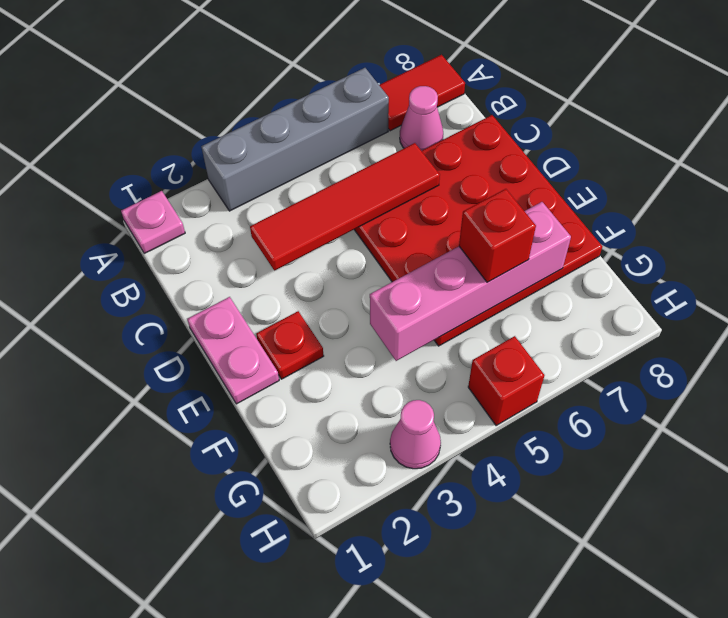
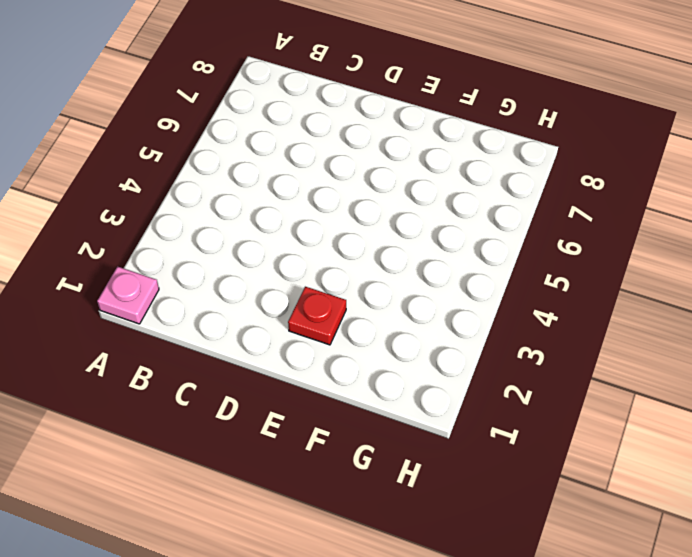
none -> grey 1x4 brick [201,68,389,211]
none -> red 1x2 tile [379,55,465,131]
none -> pink 1x1 cone [400,86,443,151]

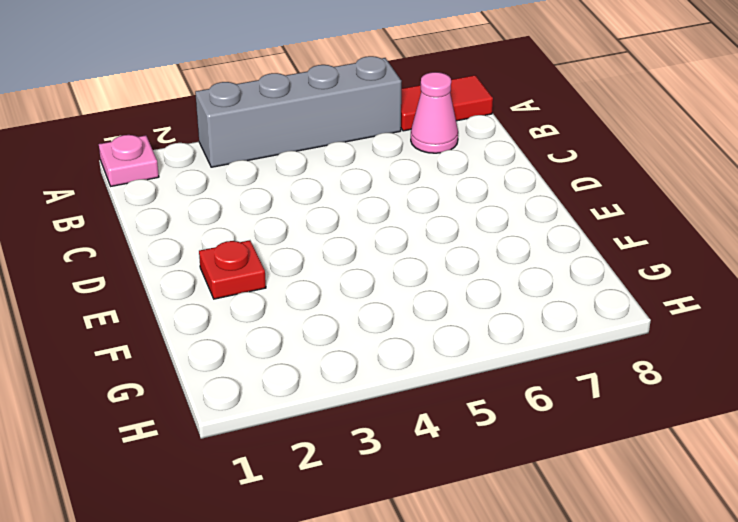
none -> red 4x4 plate [354,115,602,346]
none -> pink 1x2 plate [187,297,279,404]
none -> pink 1x1 cone [390,400,441,469]

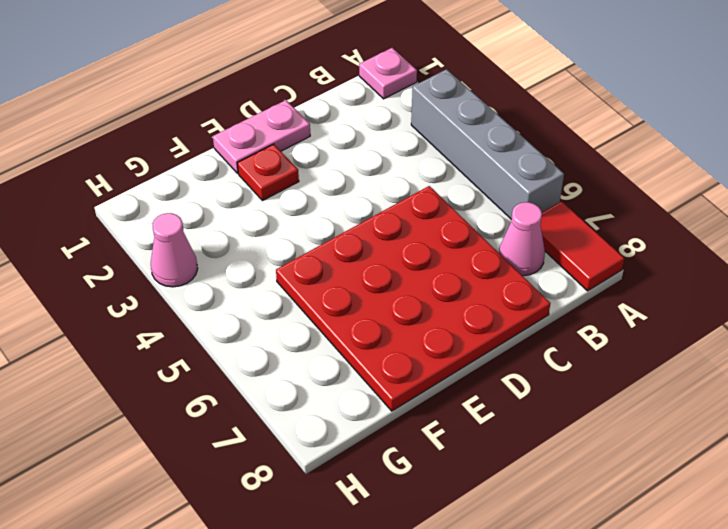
none -> red 1x1 brick [468,336,544,426]
none -> red 1x4 tile [250,143,440,271]
none -> pink 1x4 brick [370,202,571,361]

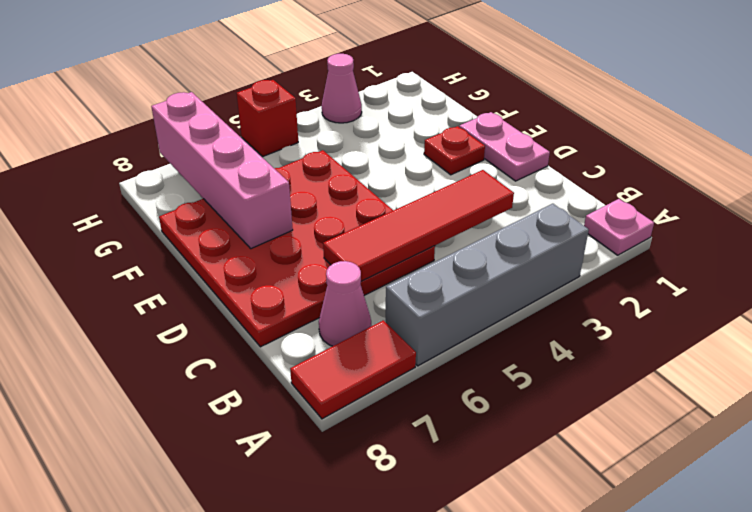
pink 1x4 brick [151,92,293,249] -> pink 1x4 brick turned to [370,202,571,361]
none -> red 1x1 brick [459,189,536,282]

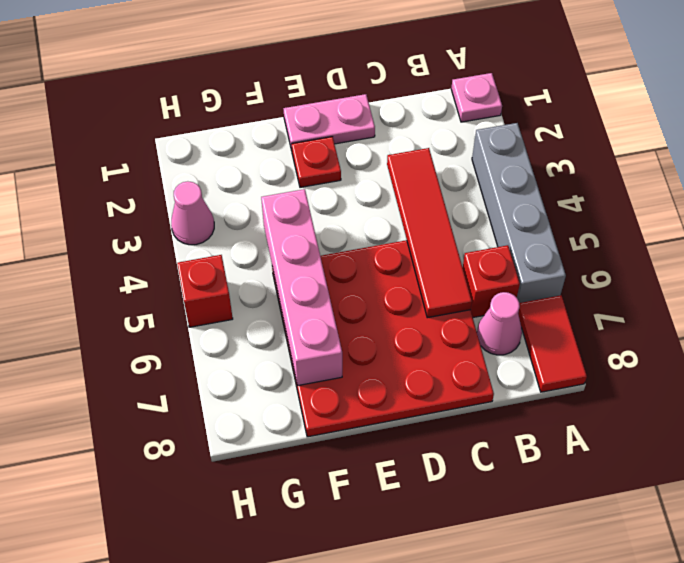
red 1x1 brick [463,245,520,317] -> red 1x1 brick moved to [459,189,536,282]

